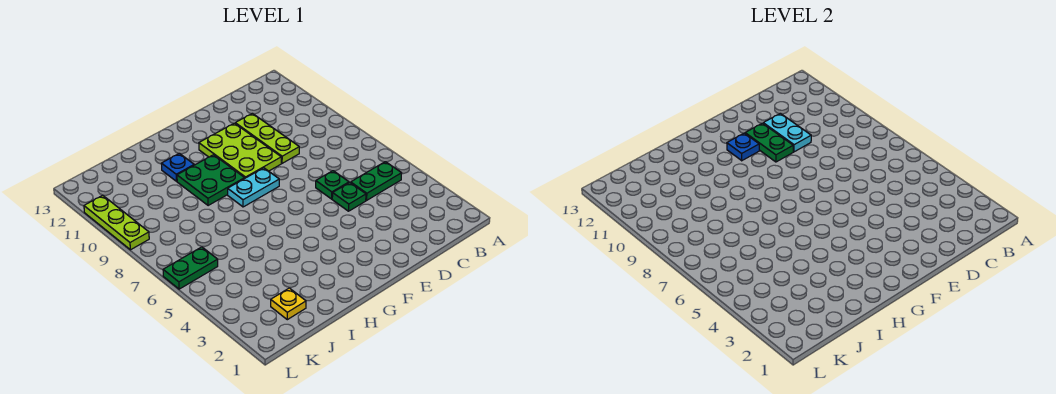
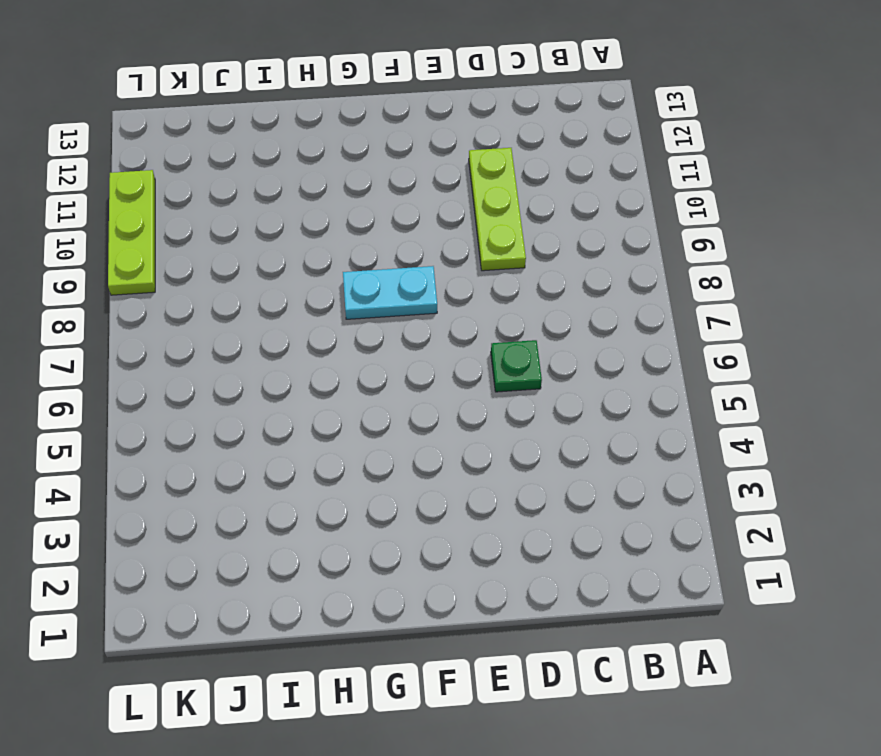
none -> green 1x2 plate [351,162,402,200]
none -> green 1x1 plate [332,182,366,211]
none -> lime 2x3 plate [199,123,281,178]

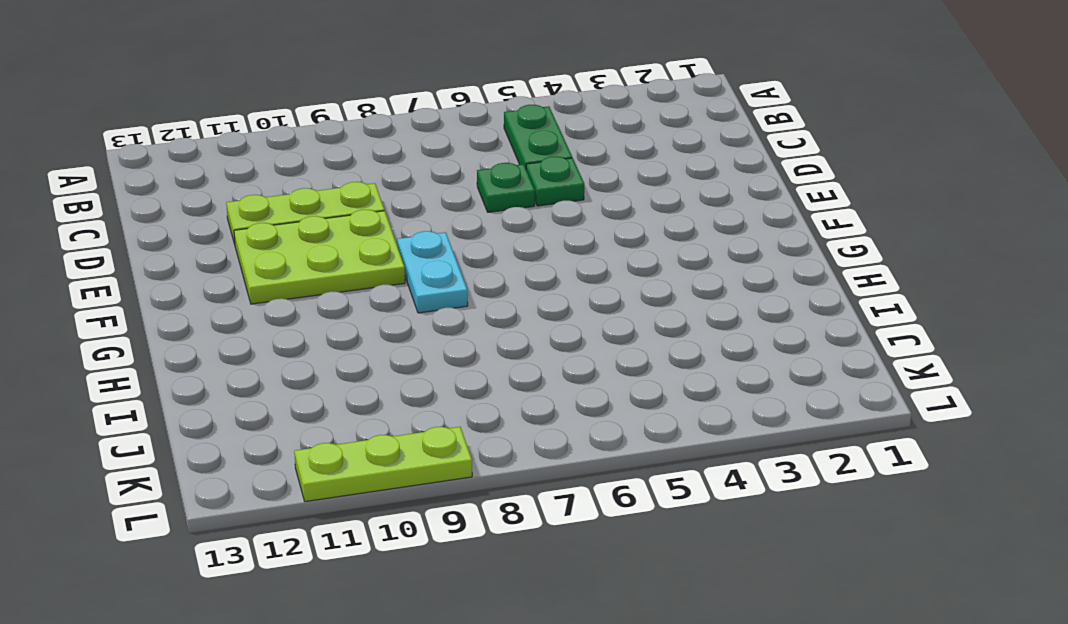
none -> green 2x2 plate [177,155,245,206]
none -> blue 1x1 plate [161,153,194,181]
none -> yellow 1x1 plate [271,288,306,320]

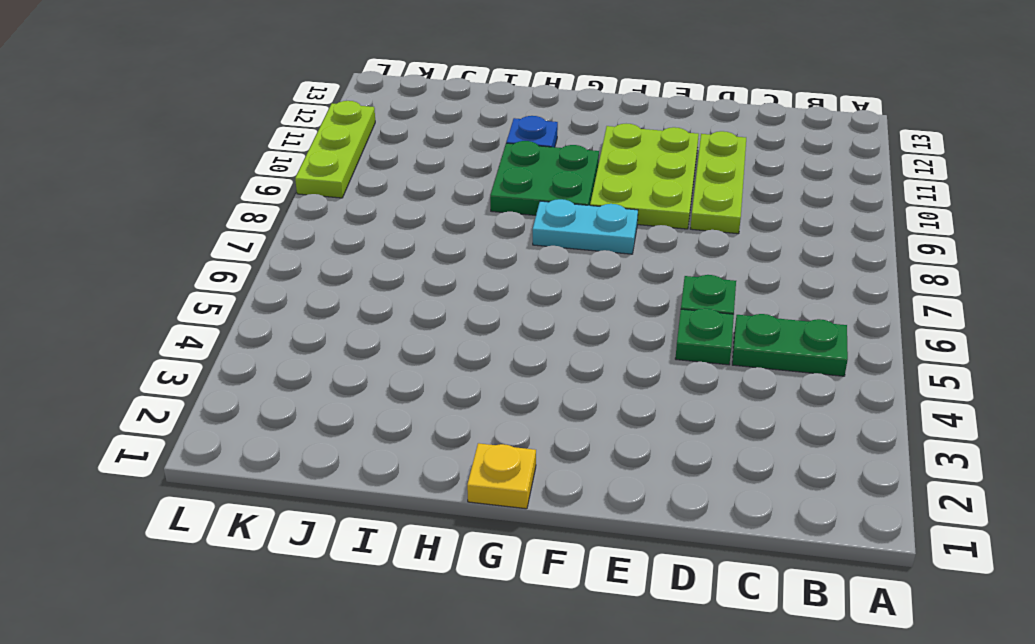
yellow 1x1 plate [467,443,536,509] -> yellow 1x1 plate moved to [271,288,306,320]
none -> green 1x2 plate [163,247,218,289]
none -> cyan 1x2 plate [763,113,811,152]
none -> green 1x2 plate [745,123,793,162]

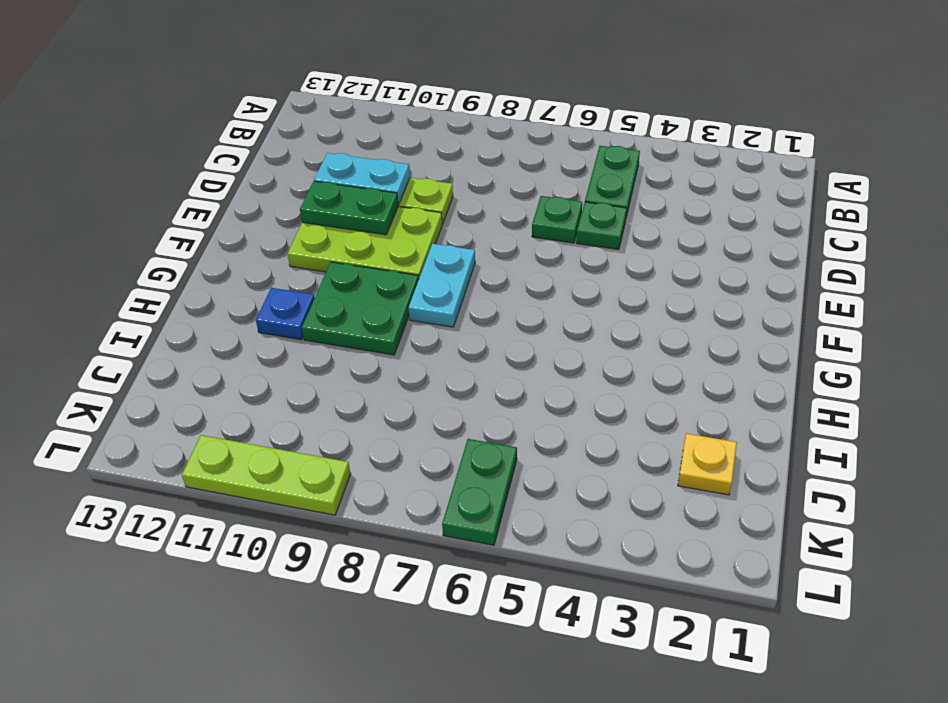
none -> blue 1x1 plate [727,133,759,161]

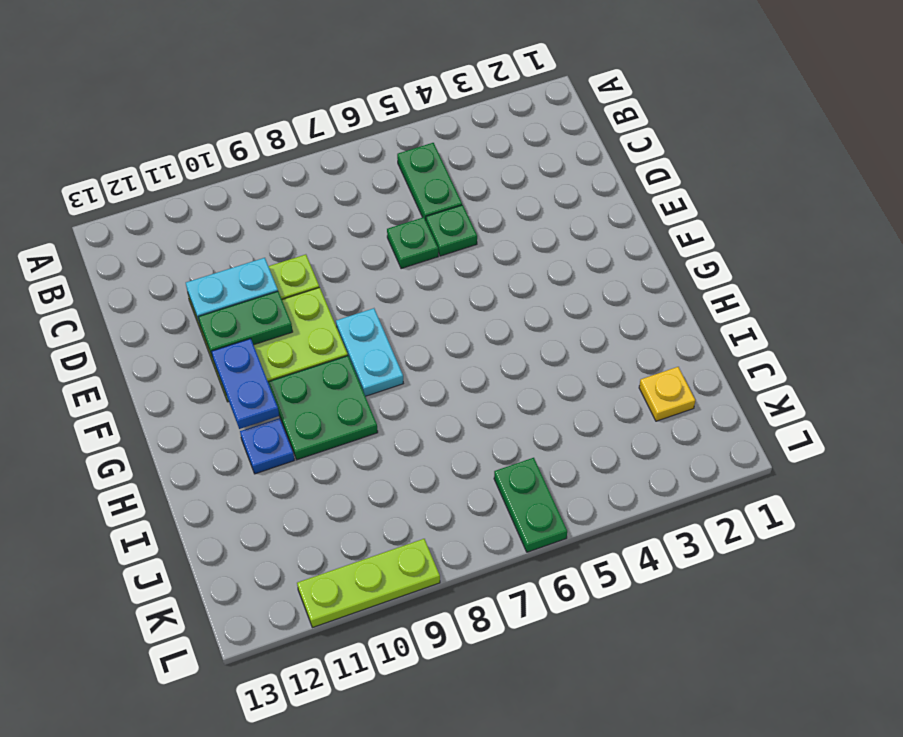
blue 1x2 plate [211,339,279,429] -> blue 1x1 plate [727,133,759,161]

